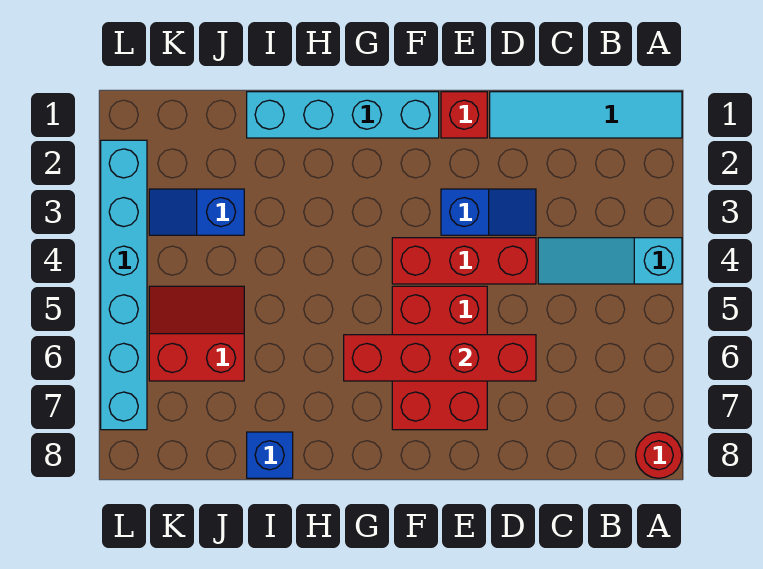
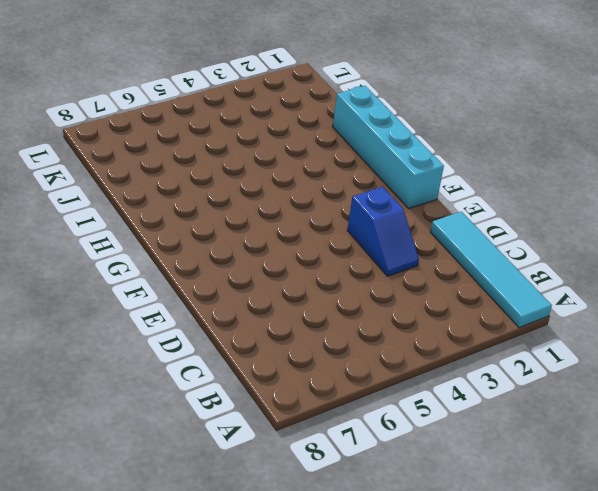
none -> cyan 1x3 slope [538,238,682,284]
none -> red 1x1 round brick [636,432,682,478]
none -> red 1x3 brick [392,238,536,284]

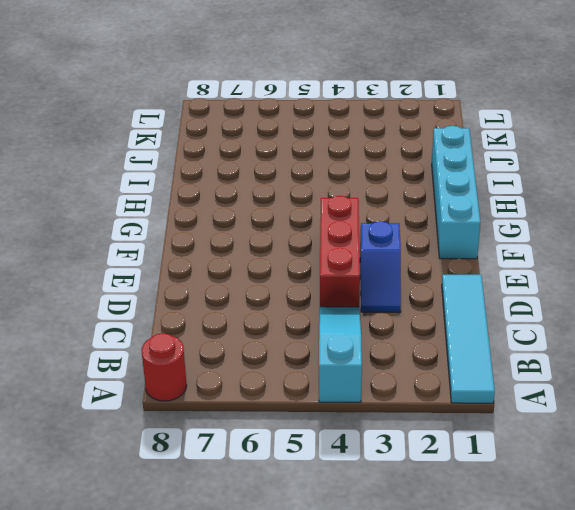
none -> red 1x1 brick [441,92,487,138]
none -> red 2x3 brick [392,286,487,430]
none -> blue 1x1 brick [247,432,293,478]

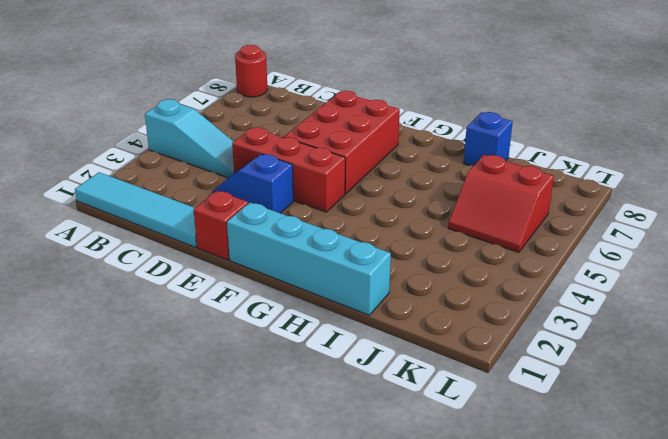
none -> blue 1x2 slope [149,189,244,235]
none -> cyan 1x6 brick [101,140,147,430]
none -> red 1x4 brick [344,335,536,381]

